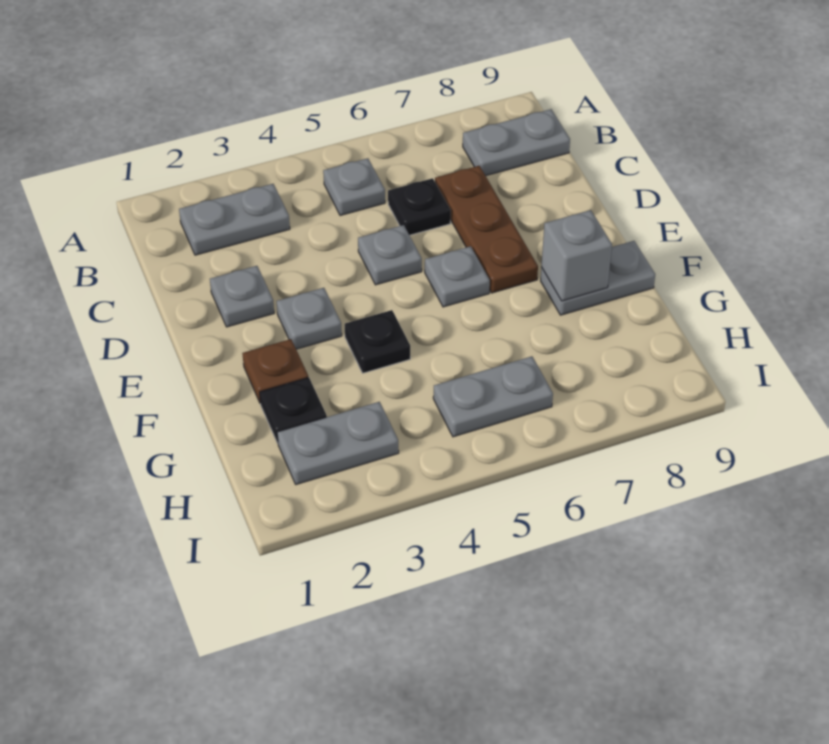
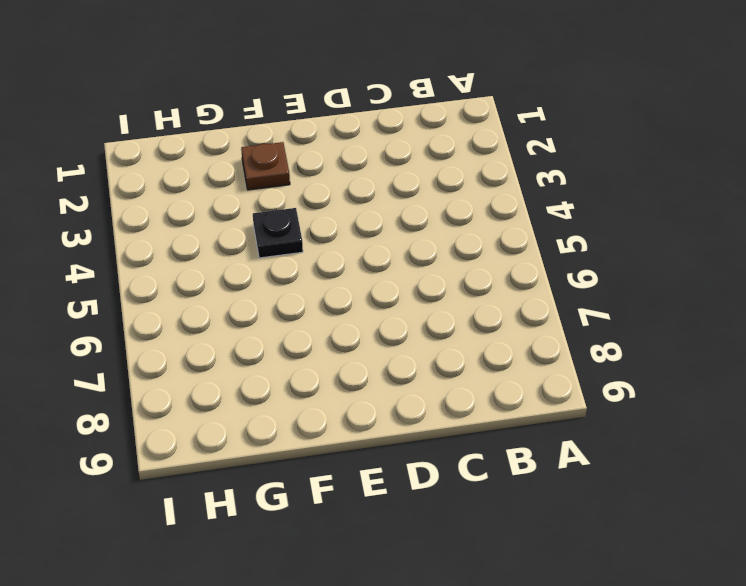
none -> grey 1x2 plate [179,184,290,255]
none -> grey 1x1 plate [323,158,385,216]
none -> grey 1x2 plate [463,109,570,176]

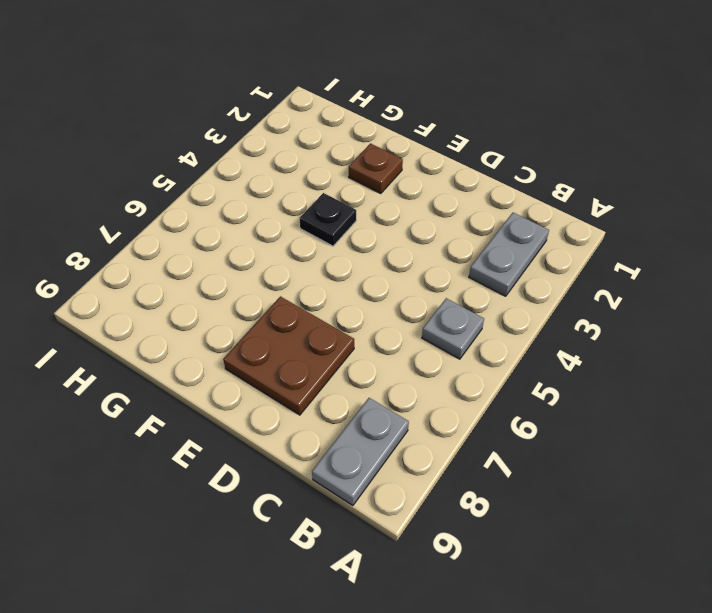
brown 2x2 plate [223,296,354,415] -> brown 1x3 plate [435,166,538,293]
none -> black 1x1 plate [388,178,451,235]
none -> grey 1x1 plate [210,266,274,327]
none -> grey 1x1 plate [358,225,422,285]

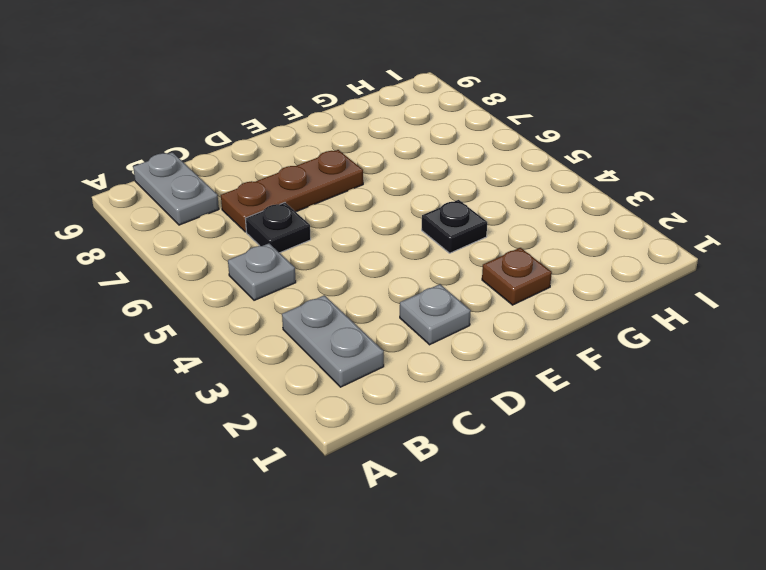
none -> grey 1x1 plate [358,225,422,285]
none -> grey 1x1 plate [277,288,342,349]
none -> grey 1x1 plate [425,246,490,307]

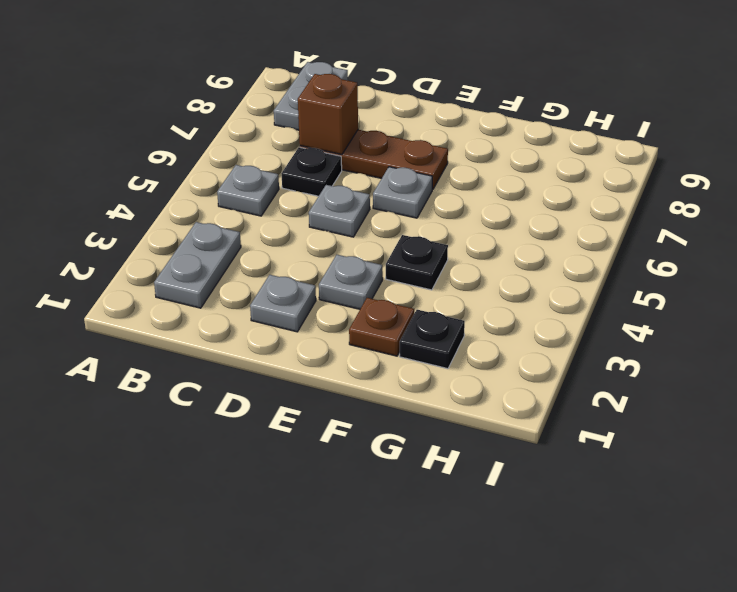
brown 1x1 brick [298,74,358,154] -> none
none -> grey 1x2 plate [541,241,655,315]
none -> grey 1x2 plate [277,402,399,485]
none -> grey 1x2 plate [433,356,553,437]

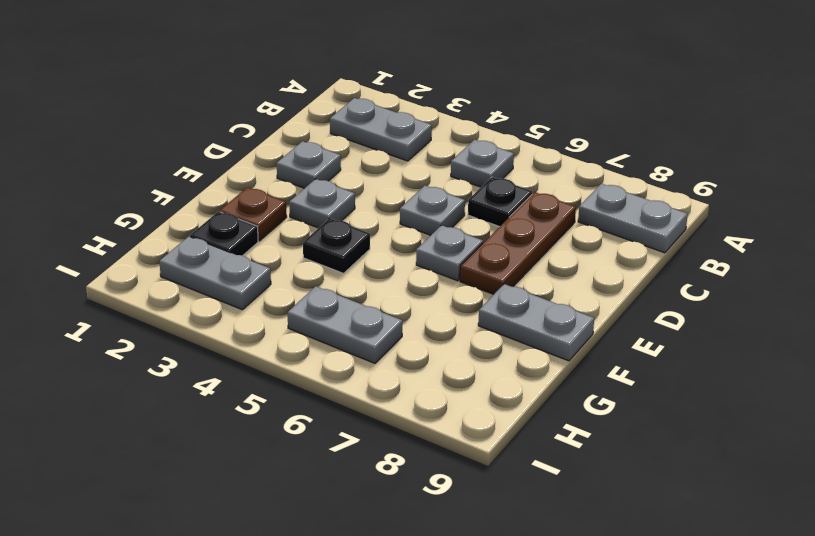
none -> grey 1x1 brick [541,210,612,301]

